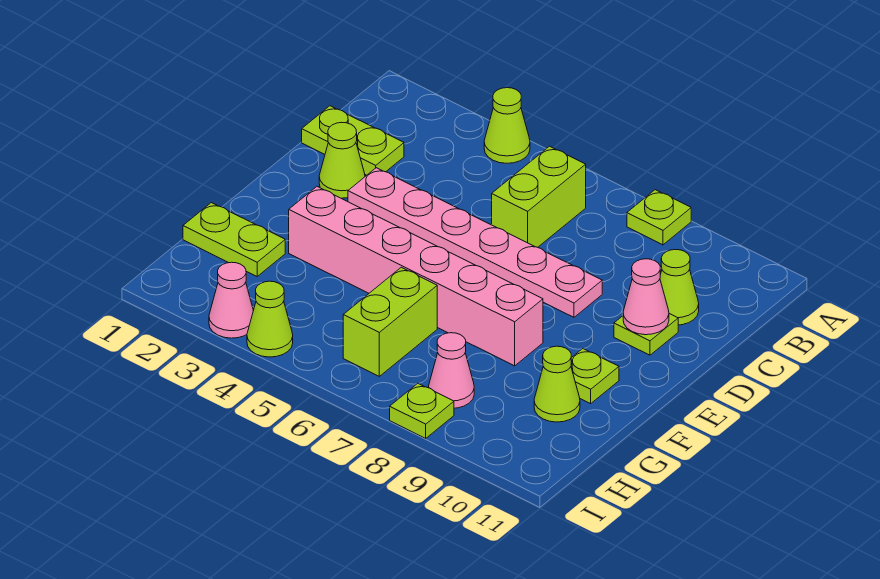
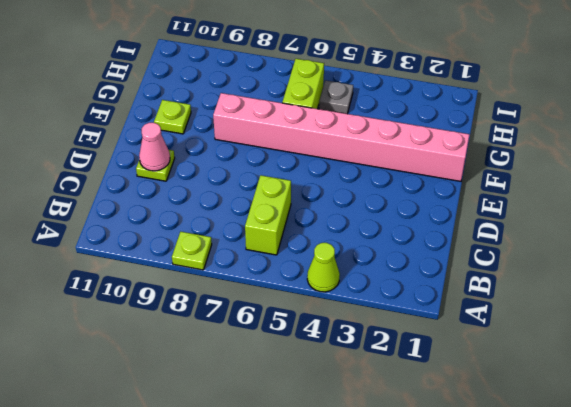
pink 1x8 brick [213,93,470,181] -> pink 1x6 brick [289,187,543,366]
grey 1x1 plate [319,80,353,114] -> none
none -> lime 1x2 plate [302,106,404,175]
none -> lime 1x1 cone [660,250,699,325]
none -> lime 1x1 cone [319,122,365,198]

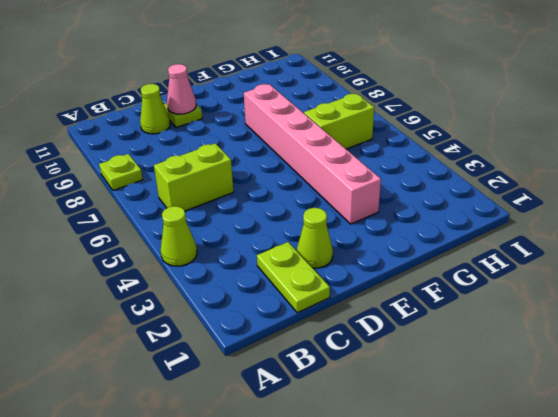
none -> pink 1x6 plate [348,168,602,317]
none -> lime 1x1 plate [571,349,619,404]
none -> lime 1x2 plate [183,203,285,276]

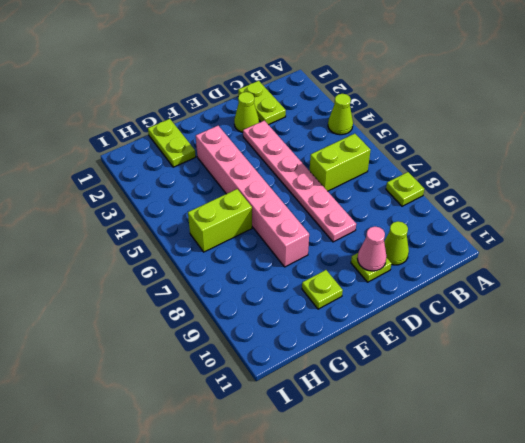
none -> lime 1x1 cone [534,346,580,422]
none -> pink 1x1 cone [429,333,474,408]
none -> pink 1x1 cone [209,262,253,338]

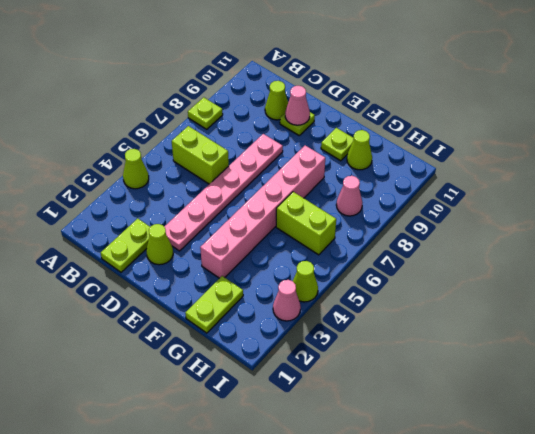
none -> lime 1x1 plate [390,384,454,438]

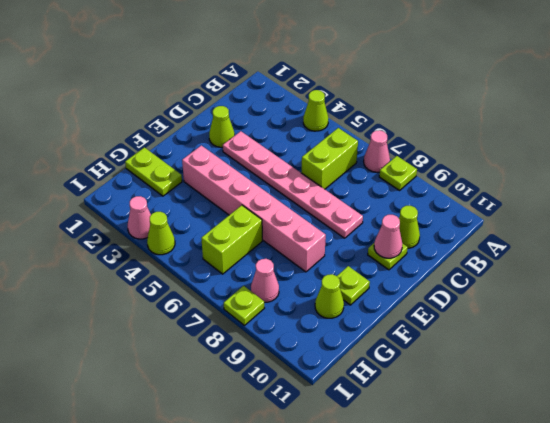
pink 1x1 cone [364,130,390,172] -> none
none -> lime 1x2 plate [302,106,404,175]

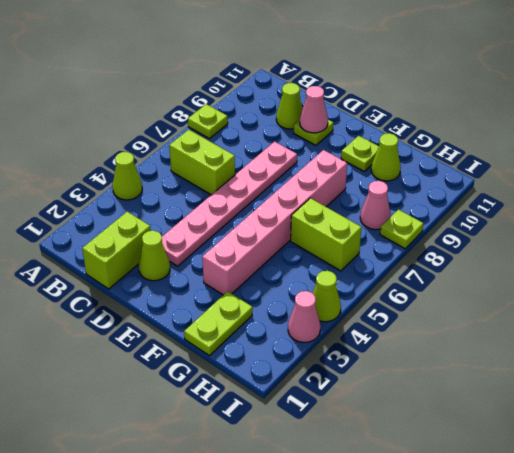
lime 1x2 brick [82,212,151,289] -> lime 1x2 plate [302,106,404,175]

